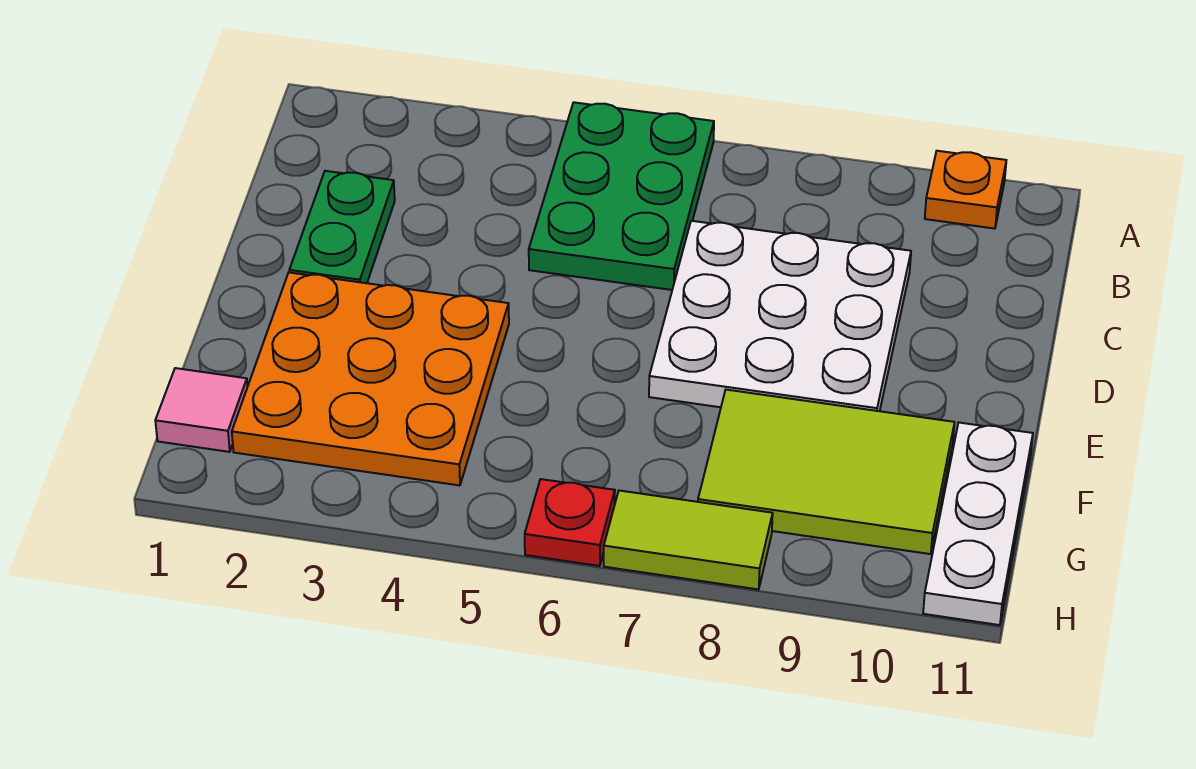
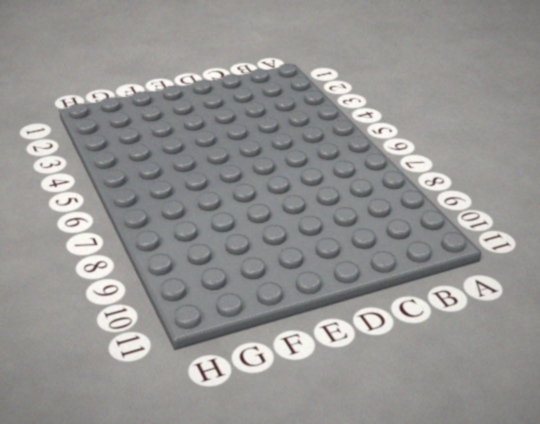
none -> green 2x3 plate [529,102,714,290]
none -> orange 1x1 plate [925,151,1006,229]

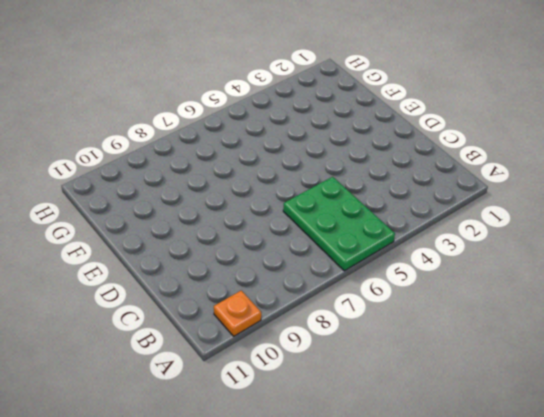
none -> green 1x2 plate [289,171,395,283]
none -> white 3x3 plate [649,221,911,411]

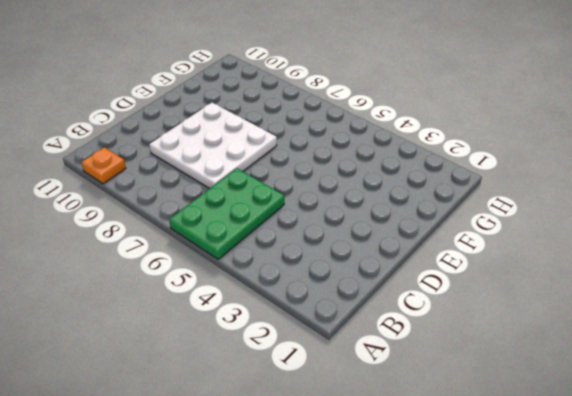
none -> green 1x2 plate [289,171,395,283]
none -> orange 3x3 plate [232,272,509,485]

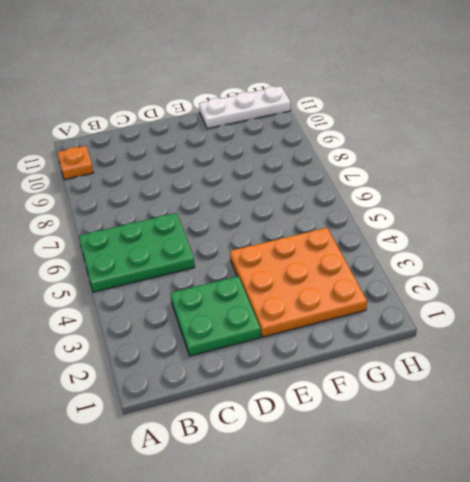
green 2x2 plate [170,276,261,356] -> green 1x2 plate [289,171,395,283]
none -> white 3x3 plate [649,221,911,411]
none -> lime 2x3 tile [698,390,955,554]

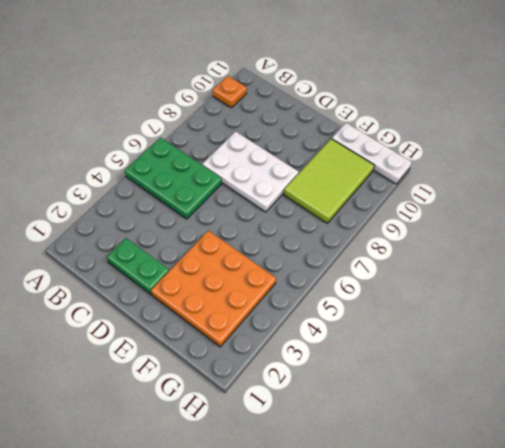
white 2x3 plate [202,132,299,212] -> white 3x3 plate [649,221,911,411]
none -> pink 1x1 tile [155,368,248,452]
none -> red 1x1 plate [525,479,615,566]

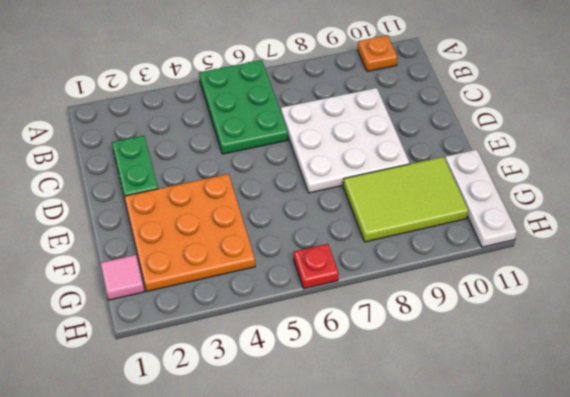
none -> lime 1x2 tile [604,490,773,589]

